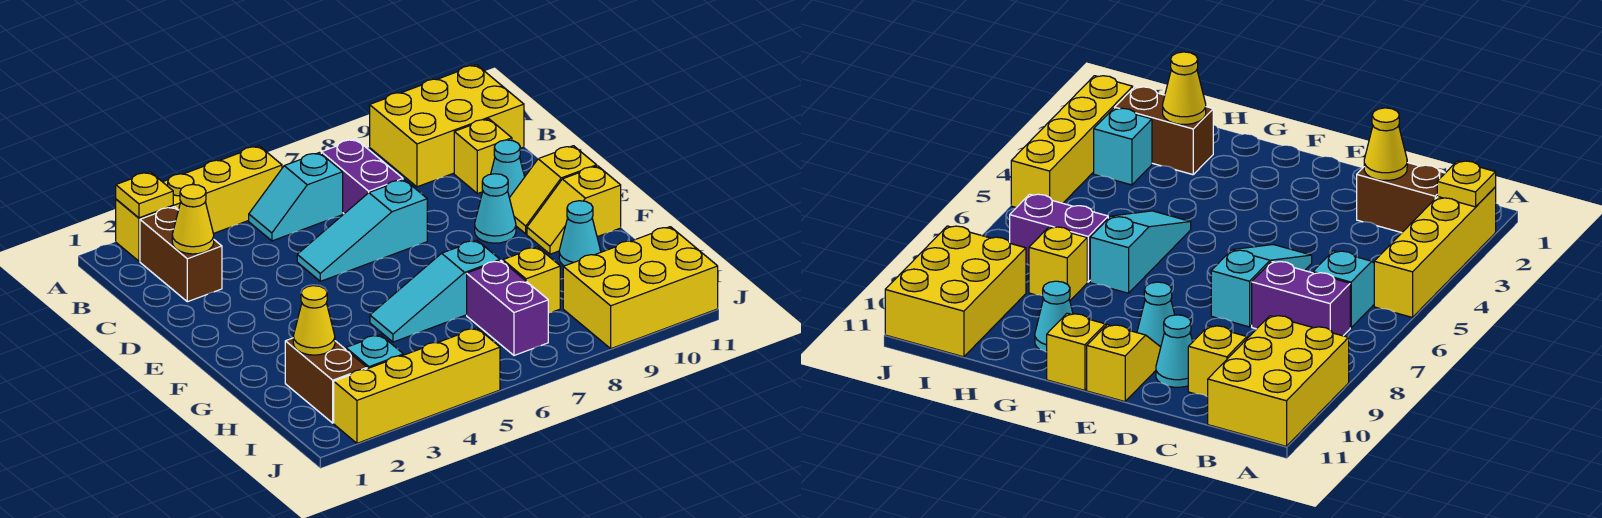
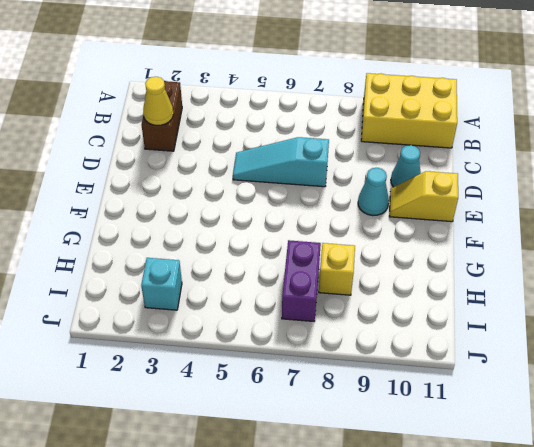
none -> yellow 1x4 brick [116,146,282,261]
none -> cyan 1x2 slope [249,153,343,241]
none -> purple 1x2 brick [321,139,403,214]

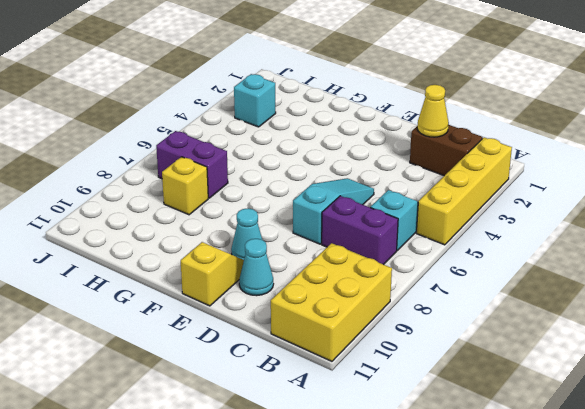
none -> yellow 1x1 brick [454,119,512,194]
none -> yellow 1x2 slope [527,166,621,254]
none -> cyan 1x3 slope [370,240,500,342]

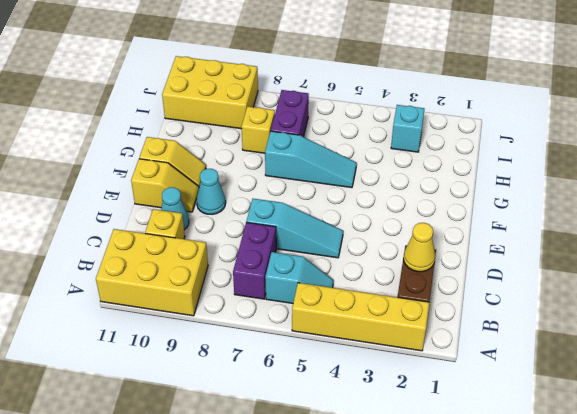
none -> cyan 1x1 cone [559,201,601,266]
none -> brown 1x2 brick [285,338,367,423]
none -> yellow 1x4 brick [334,328,500,443]

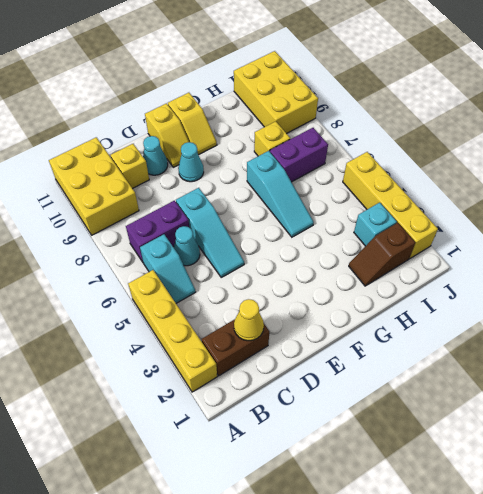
cyan 1x1 cone [174,226,200,266] -> cyan 1x1 cone moved to [559,201,601,266]
brown 1x2 slope [349,223,415,286] -> brown 1x2 brick [285,338,367,423]
none -> yellow 1x1 plate [116,172,173,218]
none -> yellow 1x1 cone [293,286,335,355]

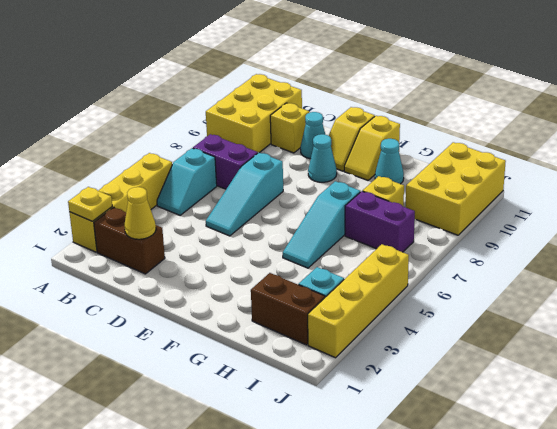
none -> yellow 1x1 cone [293,286,335,355]

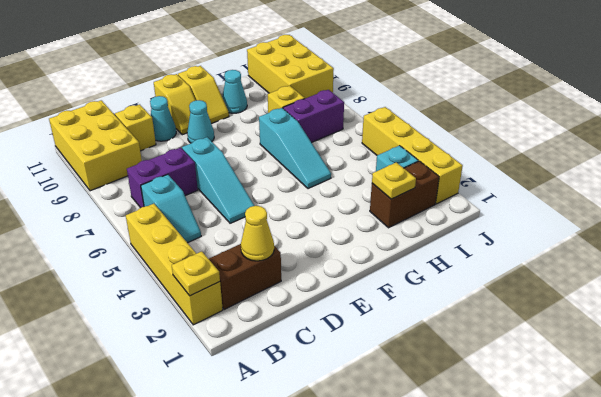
yellow 1x1 plate [372,162,416,199] -> yellow 1x1 cone [293,286,335,355]

